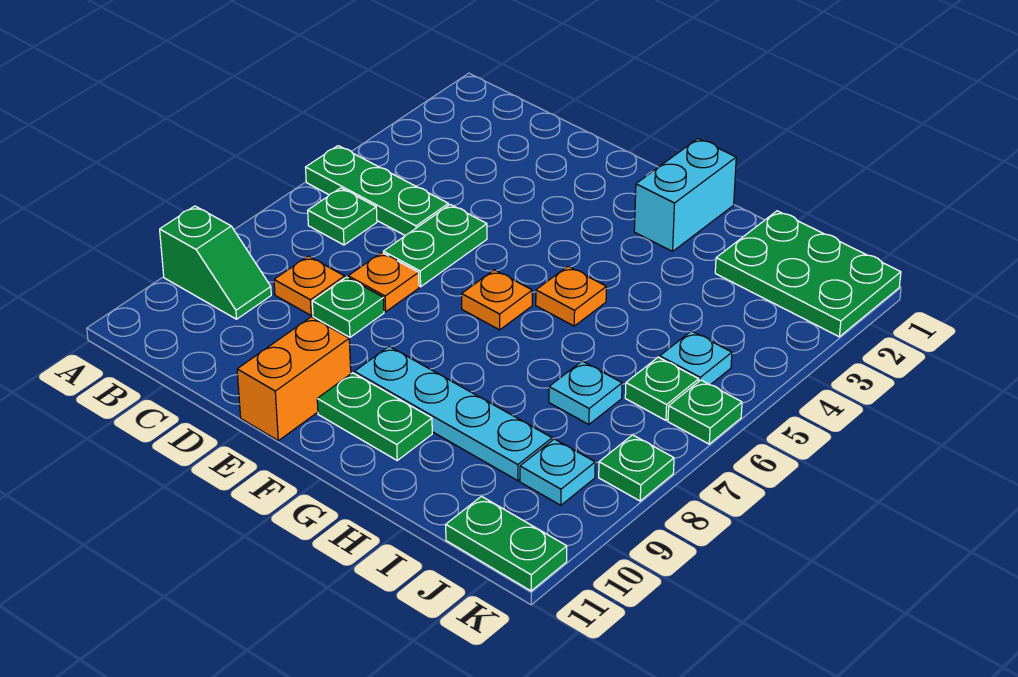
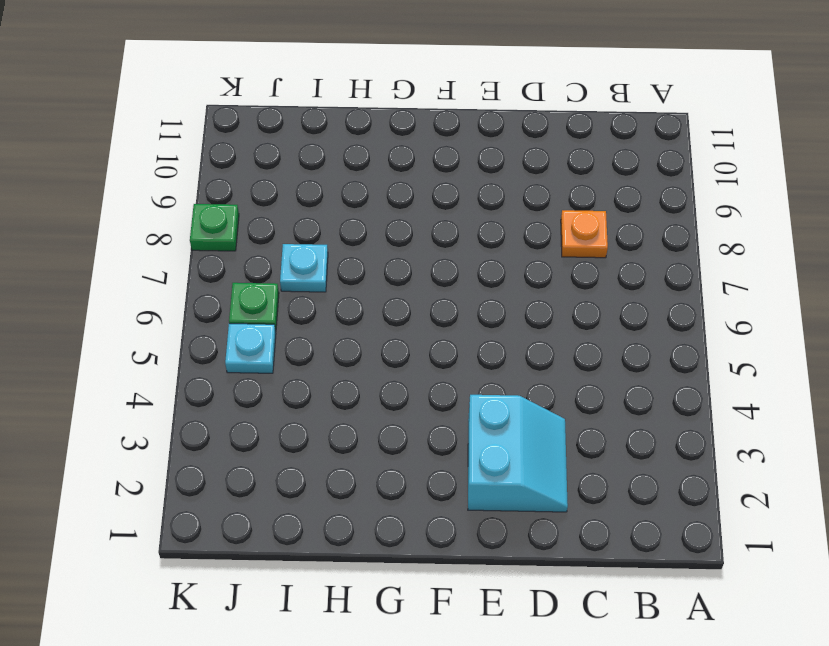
cyan 2x2 slope [468,395,568,512] -> none
none -> green 1x3 plate [306,146,448,236]
none -> green 1x2 slope [160,206,271,319]
none -> green 1x1 plate [308,188,377,245]

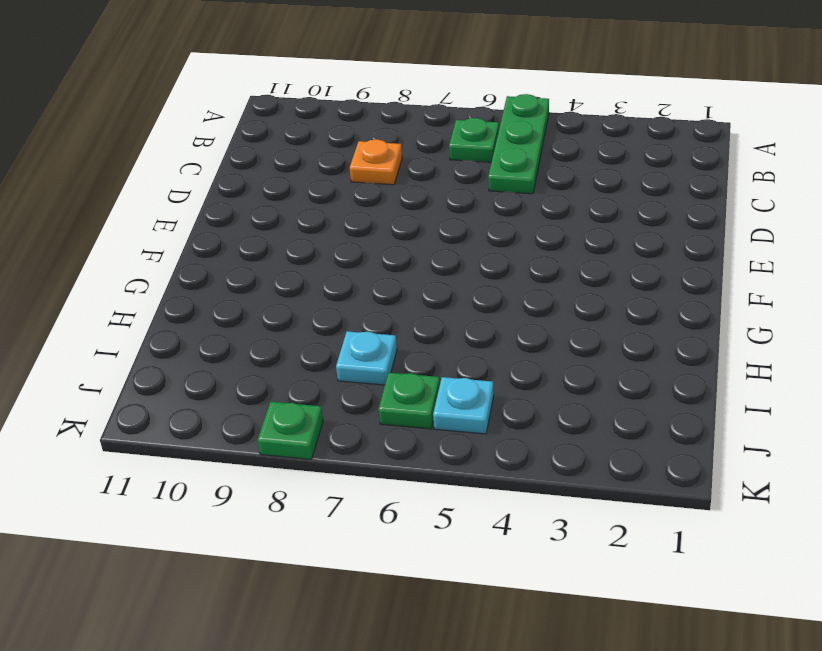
none -> green 1x2 slope [160,206,271,319]
none -> green 1x2 plate [383,204,487,287]
none -> orange 1x1 plate [348,252,419,312]

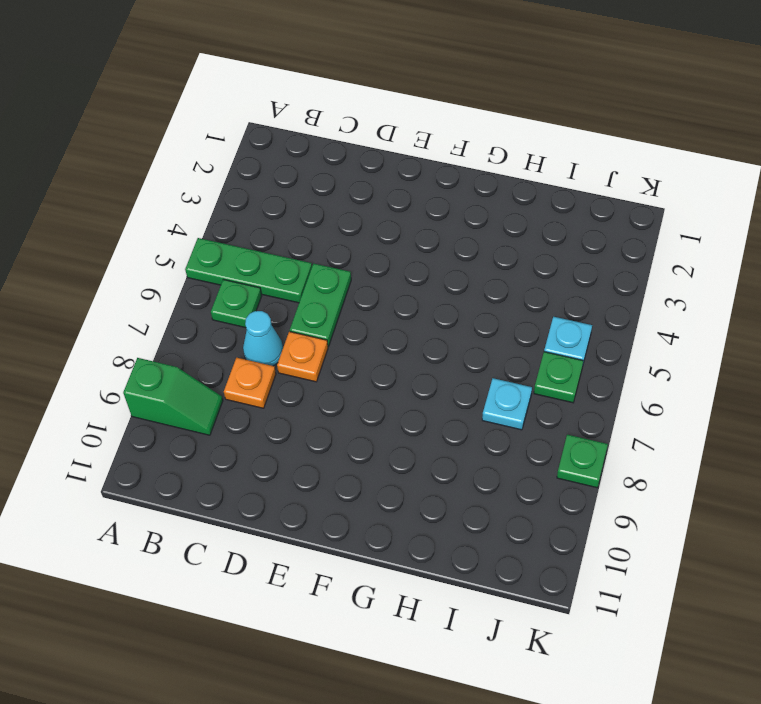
cyan 1x1 cone [243,311,283,366] -> none
none -> green 1x1 plate [312,277,384,337]
none -> orange 1x2 brick [237,317,351,441]
none -> orange 1x1 plate [462,270,532,330]

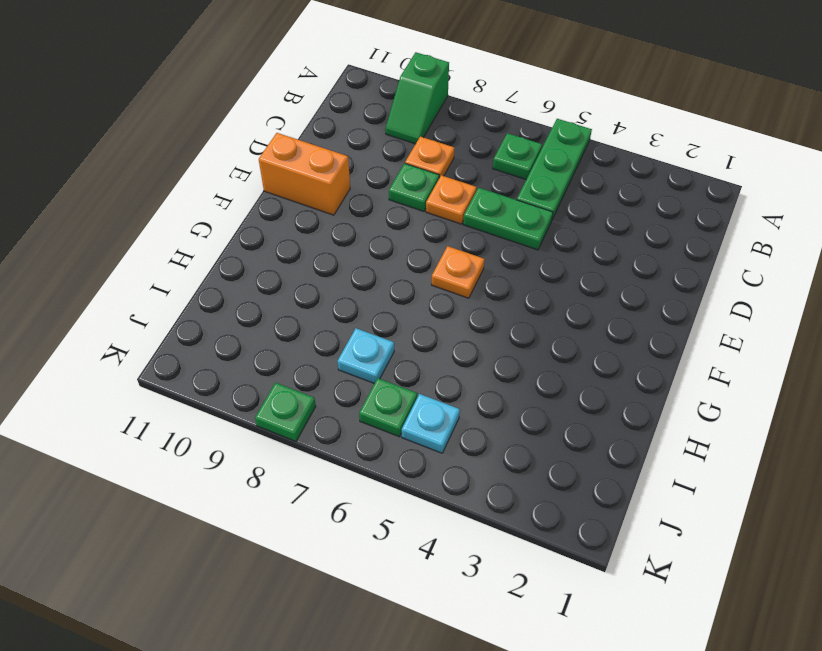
none -> cyan 1x4 plate [354,346,552,481]
none -> green 1x2 plate [317,373,432,460]
none -> cyan 1x2 brick [634,139,736,251]

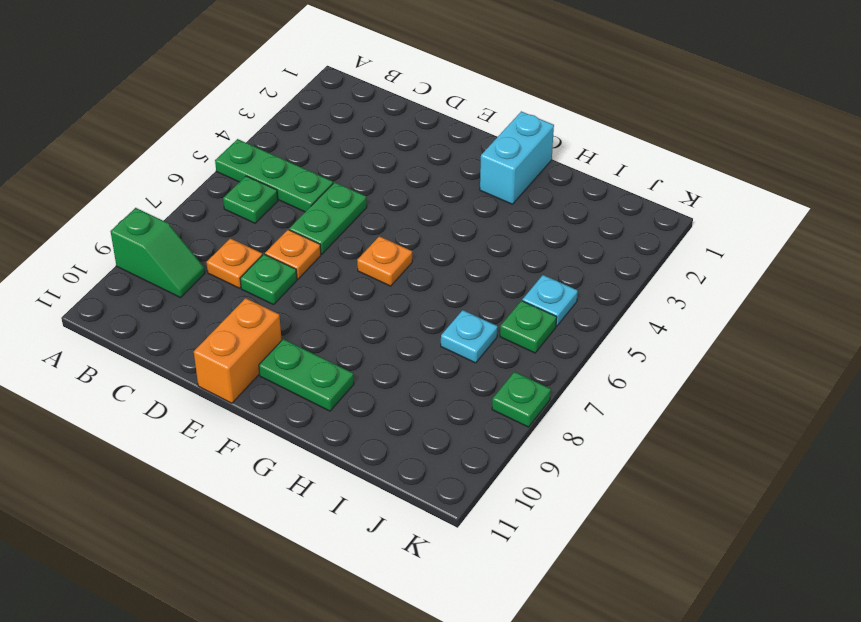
none -> cyan 1x4 plate [354,346,552,481]
none -> orange 1x1 plate [536,266,606,326]
none -> green 2x3 plate [715,211,901,337]

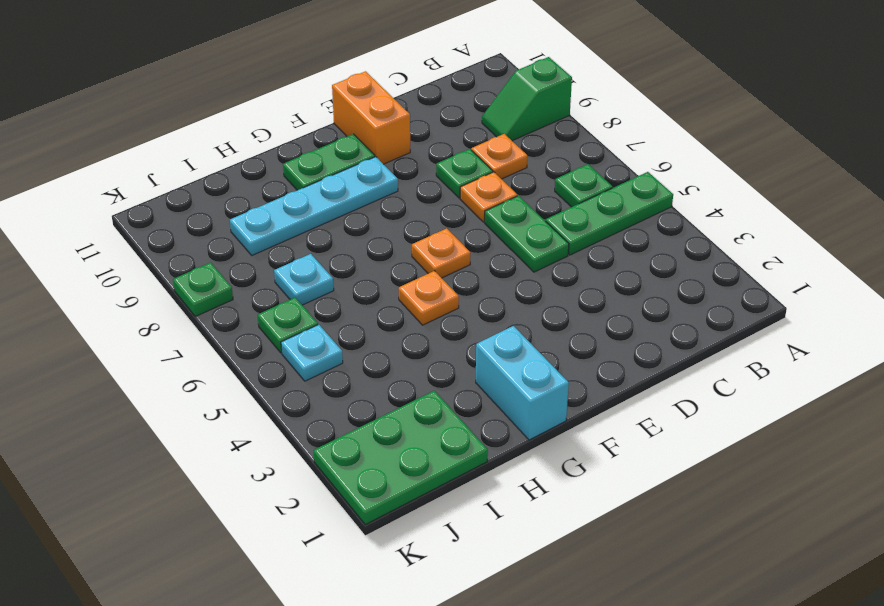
none -> cyan 1x1 plate [520,439,595,505]
none -> green 1x2 plate [446,496,567,591]
none -> green 1x1 plate [668,380,742,444]

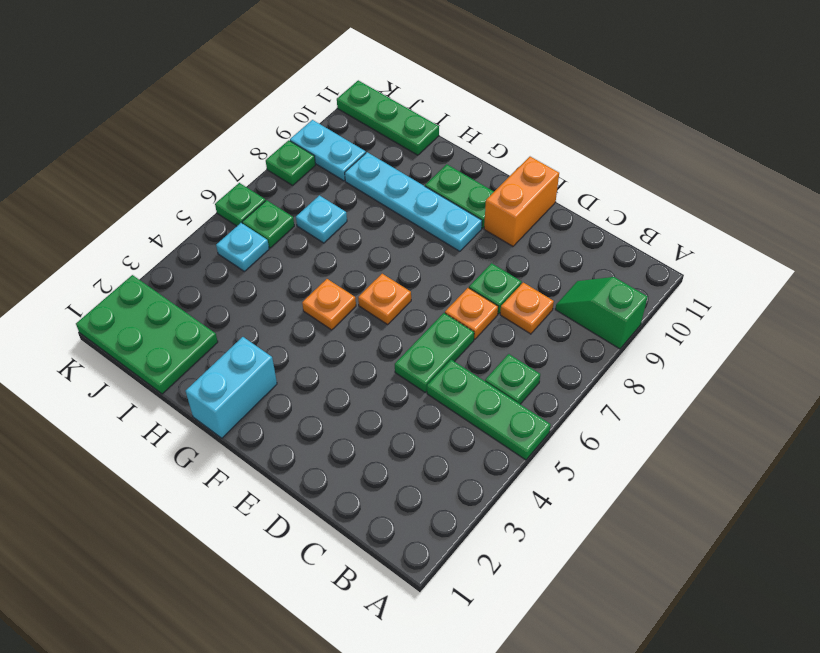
green 1x3 plate [337,80,439,155] -> green 1x2 plate [446,496,567,591]
cyan 1x2 plate [290,120,366,181] -> cyan 1x1 plate [520,439,595,505]

